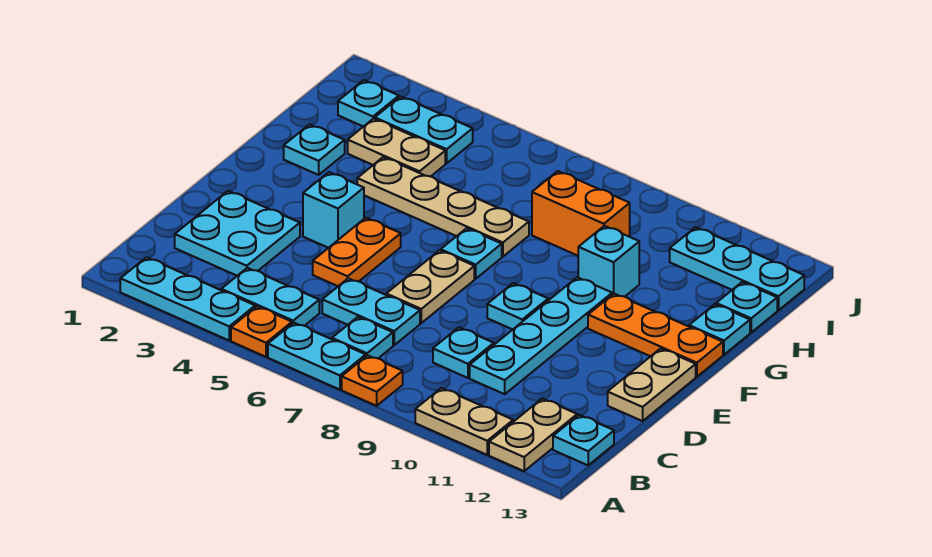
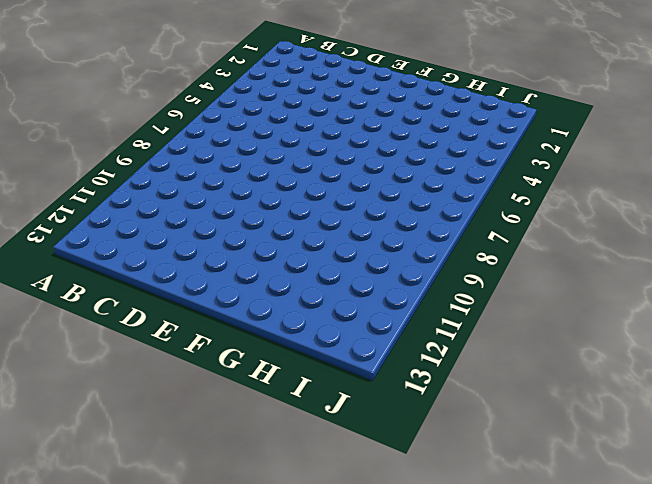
none -> cyan 1x3 plate [120,257,255,340]
none -> orange 1x1 plate [231,306,292,357]
none -> cyan 1x2 plate [268,323,366,390]
none -> orange 1x1 plate [342,355,403,406]

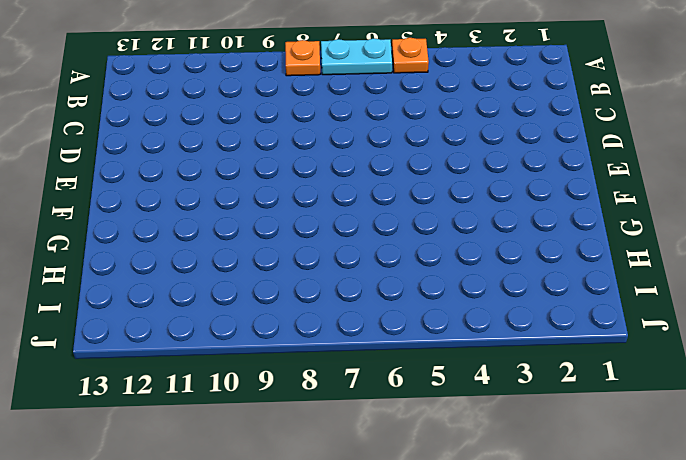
none -> cyan 1x3 plate [120,257,255,340]
none -> tan 1x2 plate [415,388,513,455]
none -> tan 1x2 plate [489,399,577,471]
none -> cyan 1x2 plate [221,268,319,326]

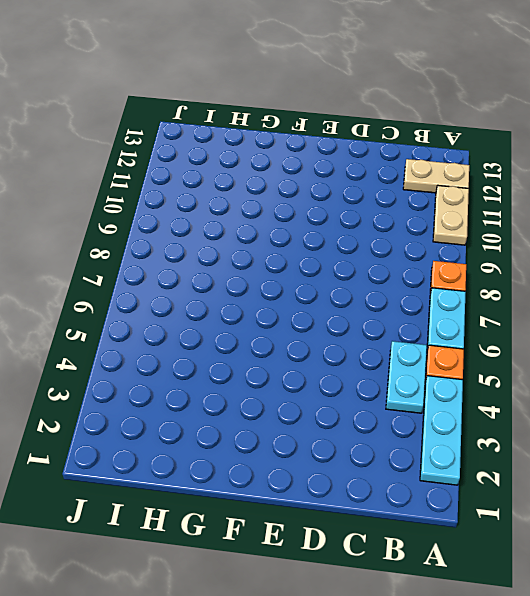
none -> cyan 1x1 plate [332,317,393,358]
none -> cyan 1x1 plate [553,415,614,465]
none -> cyan 2x2 plate [175,191,300,276]
none -> cyan 1x2 plate [322,278,420,345]

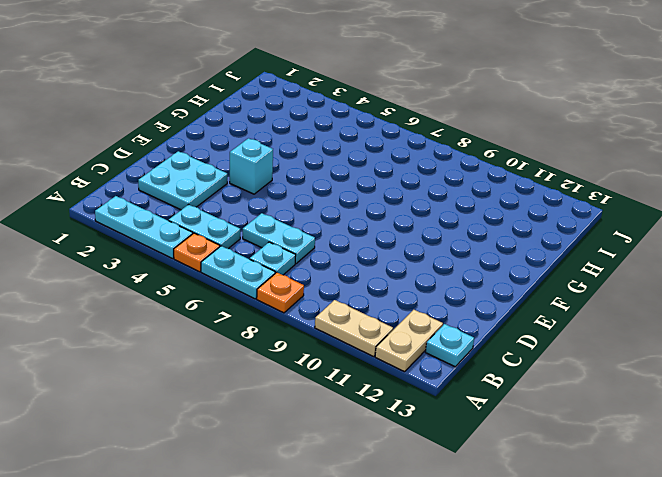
none -> cyan 1x1 plate [433,327,494,378]
none -> cyan 1x4 plate [470,277,612,394]
none -> orange 1x2 plate [313,218,401,286]
none -> tan 1x2 plate [386,250,474,323]

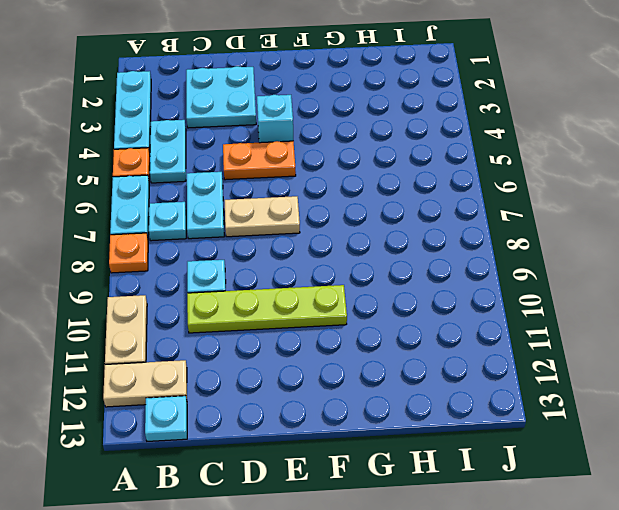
lime 1x4 plate [187,285,347,333] -> cyan 1x4 plate [470,277,612,394]
none -> tan 1x2 plate [608,348,696,421]
none -> cyan 1x1 plate [487,283,548,329]
none -> cyan 1x1 plate [441,228,502,279]
none -> orange 1x3 plate [588,294,723,377]

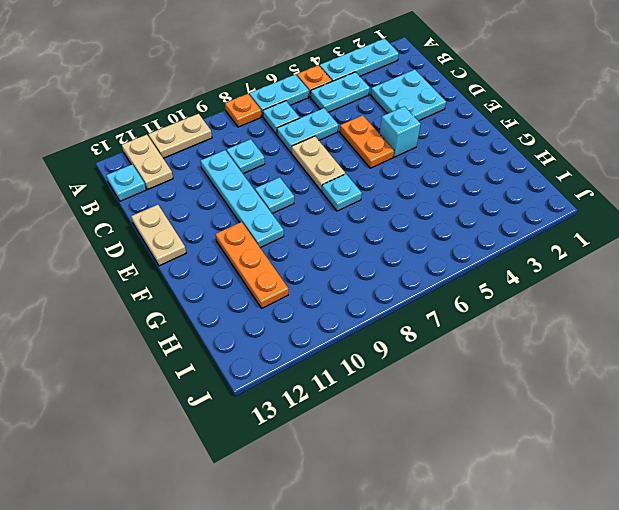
orange 1x3 plate [215,222,288,308] -> orange 1x3 plate turned to [588,294,723,377]
none -> cyan 1x1 plate [284,124,345,175]
none -> tan 1x4 plate [357,157,529,257]
none -> cyan 1x1 brick [578,226,639,297]
none -> cyan 1x1 plate [689,304,750,355]

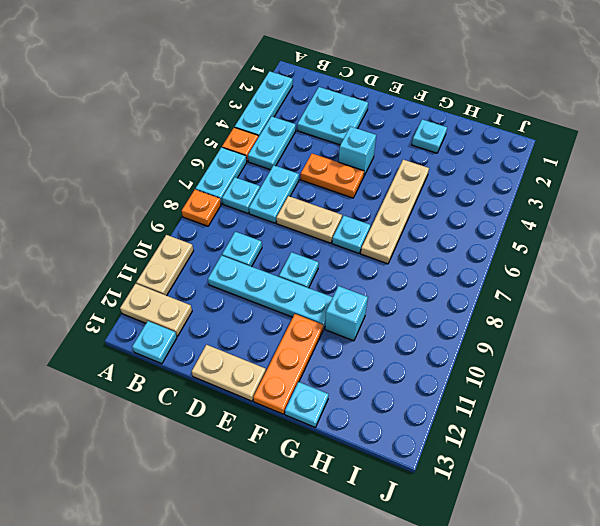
none -> tan 1x2 plate [348,119,445,177]
none -> orange 1x2 brick [532,171,630,256]
none -> cyan 1x1 plate [716,282,777,332]
none -> cyan 1x1 plate [338,80,399,127]

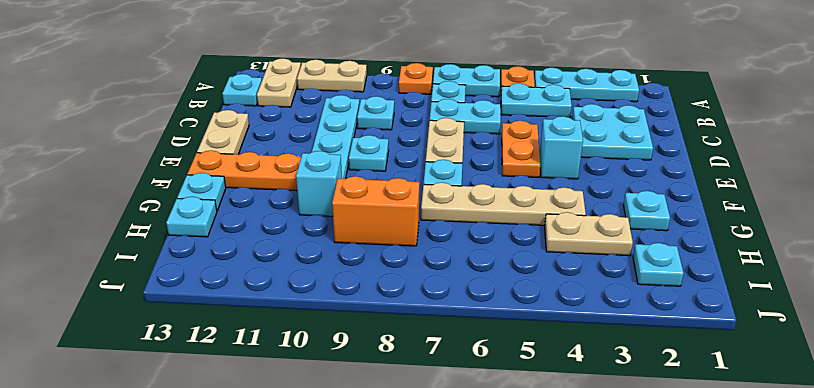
none -> cyan 1x2 plate [375,96,473,163]
none -> cyan 1x3 plate [670,227,804,310]

